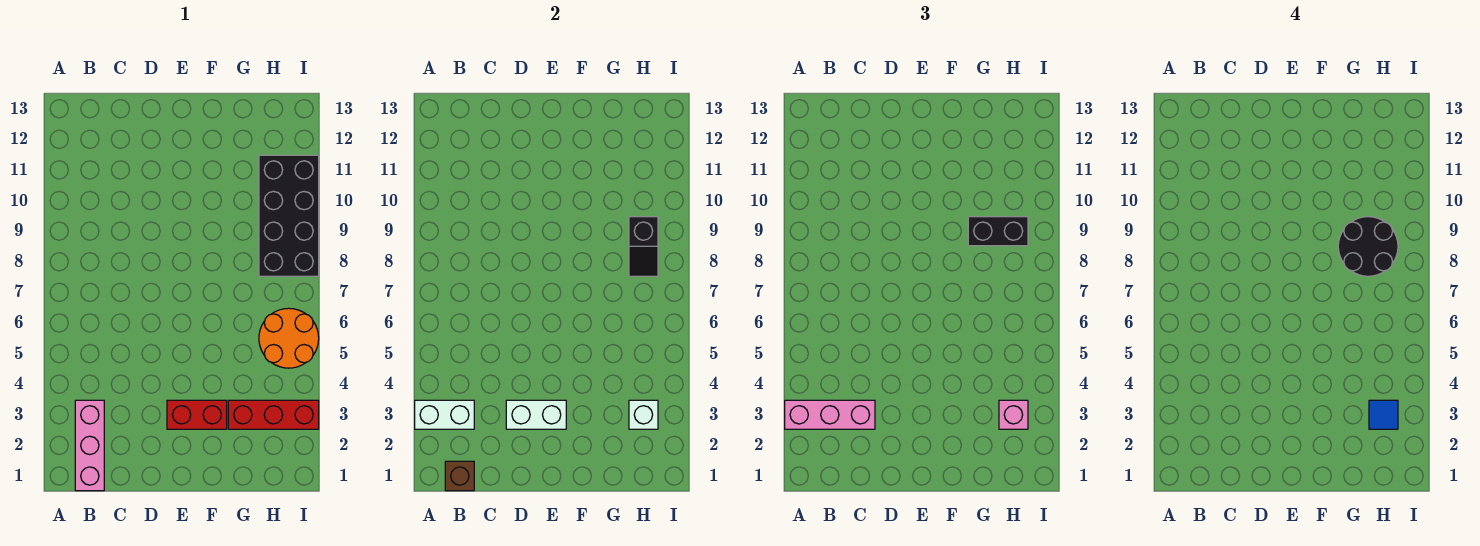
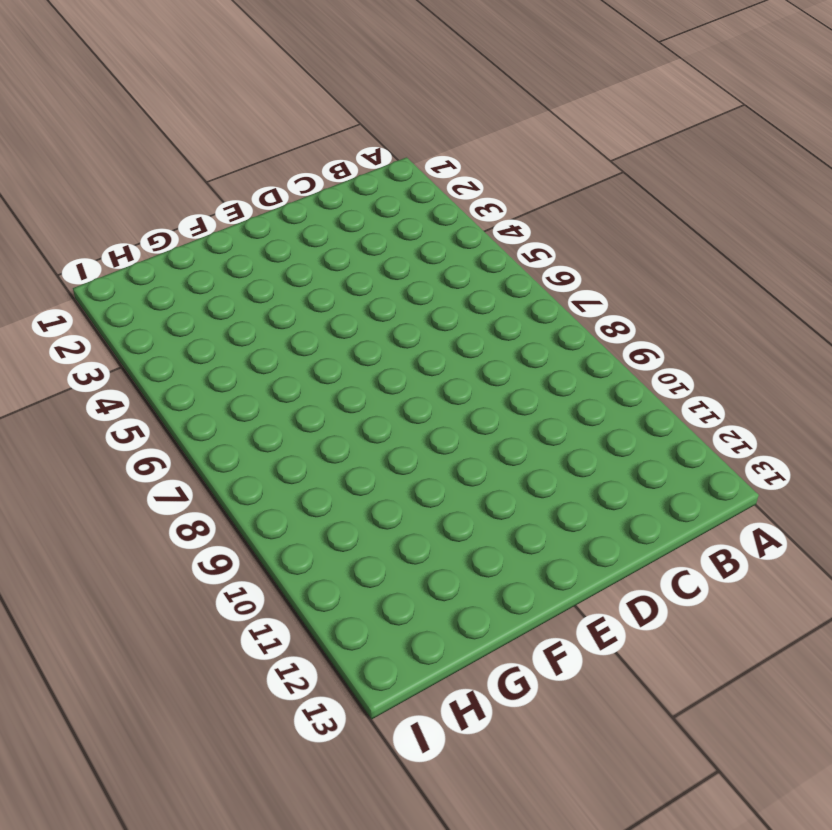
none -> pink 1x3 brick [75,400,104,491]
none -> red 1x2 brick [167,400,227,429]
none -> red 1x3 brick [228,400,319,429]

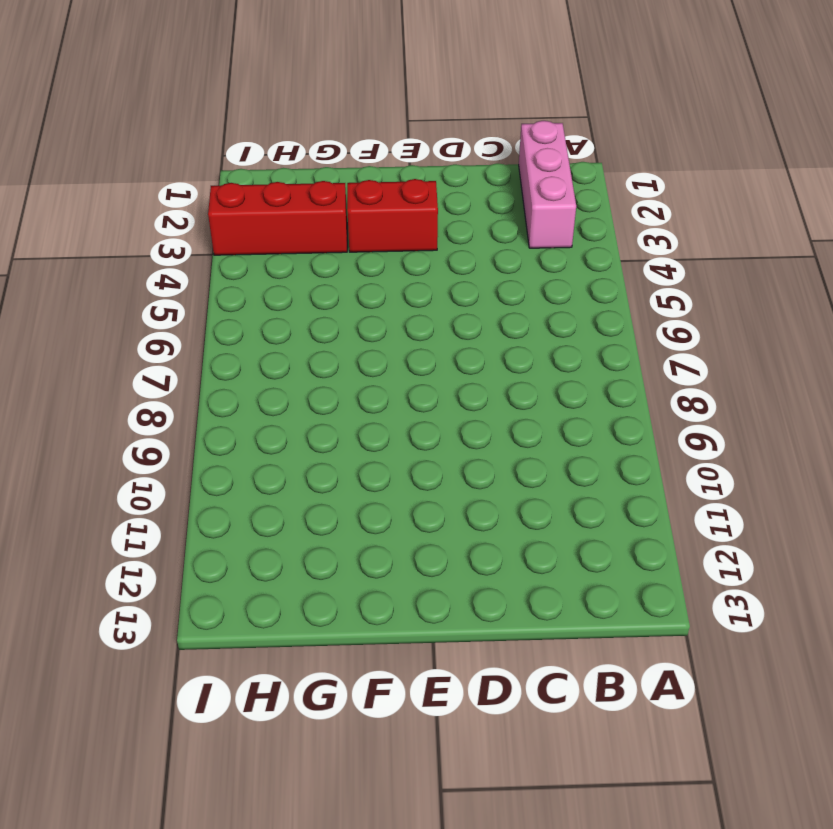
none -> orange 2x2 round brick [259,308,319,368]
none -> black 2x4 brick [259,155,319,276]
none -> white 1x2 brick [415,400,474,429]

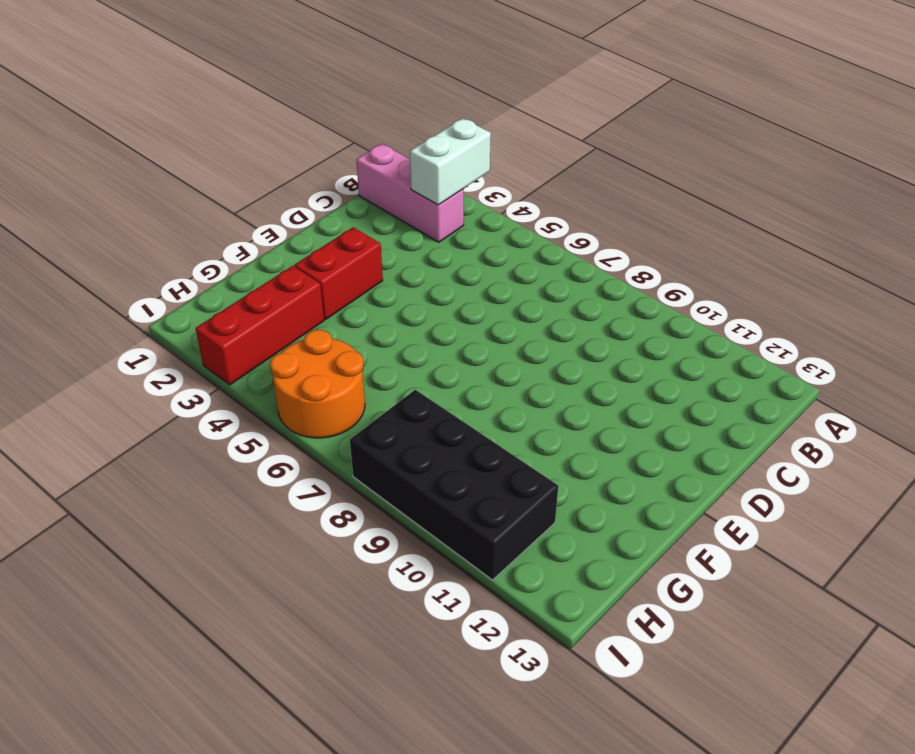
none -> brown 1x1 brick [445,461,474,491]
none -> white 1x2 brick [506,400,566,429]
none -> white 1x1 brick [629,400,658,429]

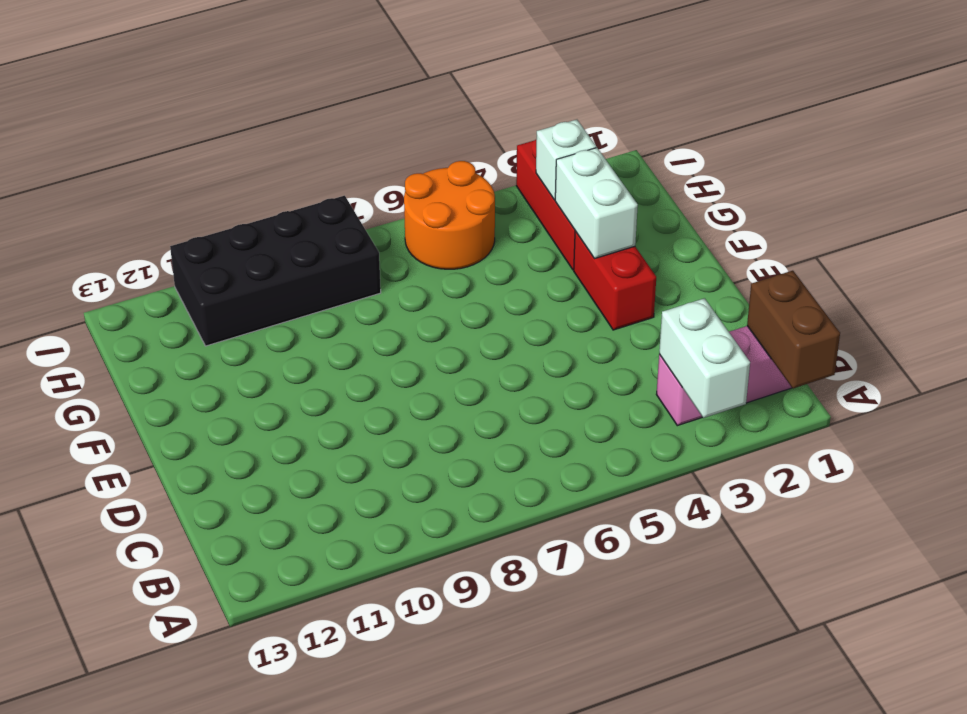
brown 1x2 brick [747,271,840,388] -> brown 1x1 brick [445,461,474,491]
white 1x2 brick [555,148,638,259] -> white 1x2 brick moved to [506,400,566,429]
none -> black 1x2 slope [629,217,658,276]
none -> pink 1x3 brick [785,400,875,429]
none -> black 1x2 brick [968,217,1028,246]

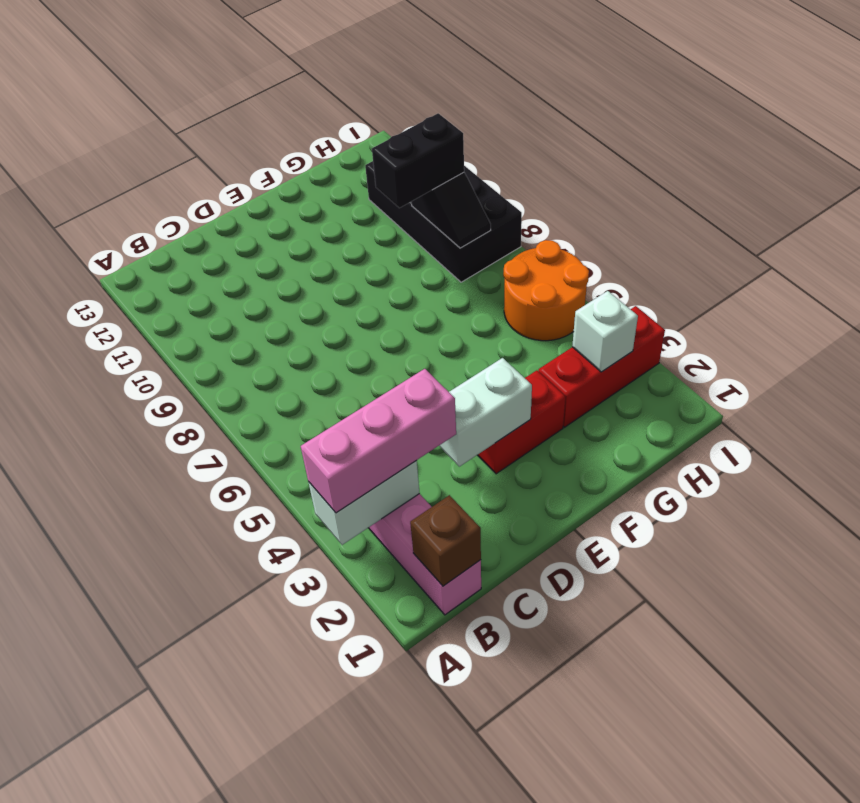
none -> pink 1x1 brick [999,400,1028,429]
none -> black 2x2 round brick [1338,217,1398,276]
none -> blue 1x1 tile [1369,400,1398,429]

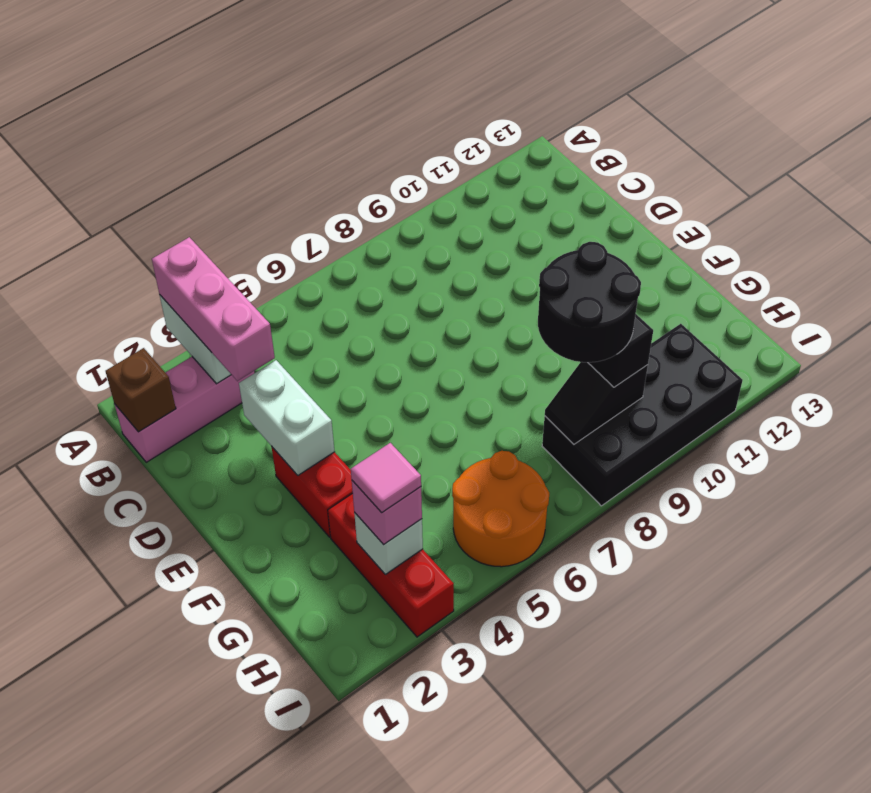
pink 1x1 tile [351,443,421,513] -> blue 1x1 tile [1369,400,1398,429]

